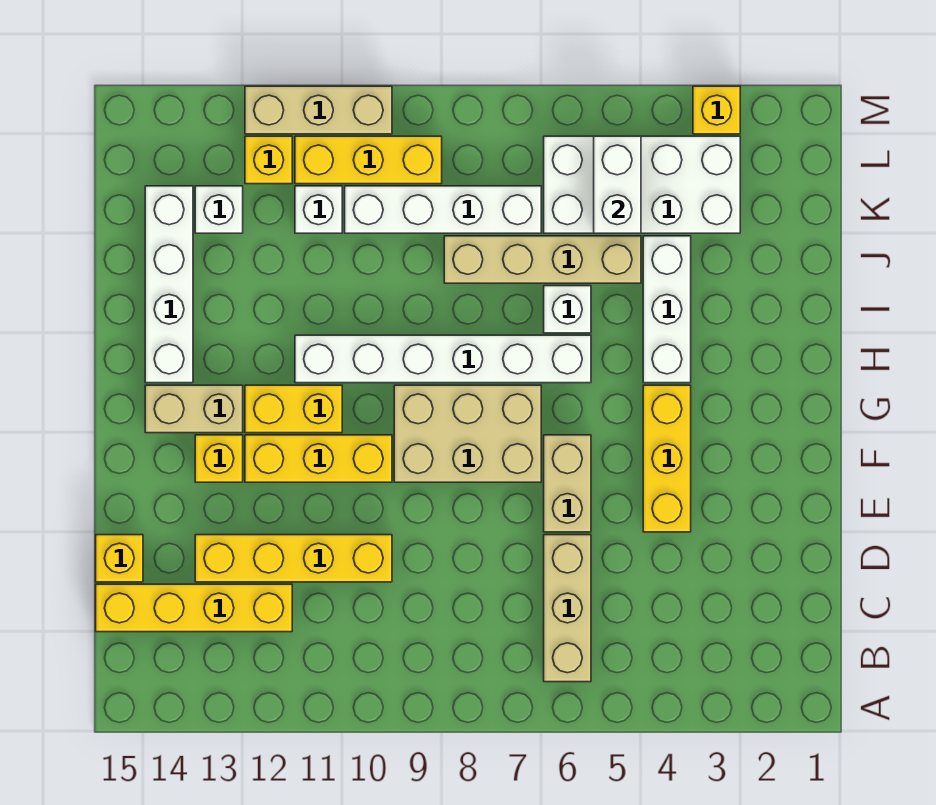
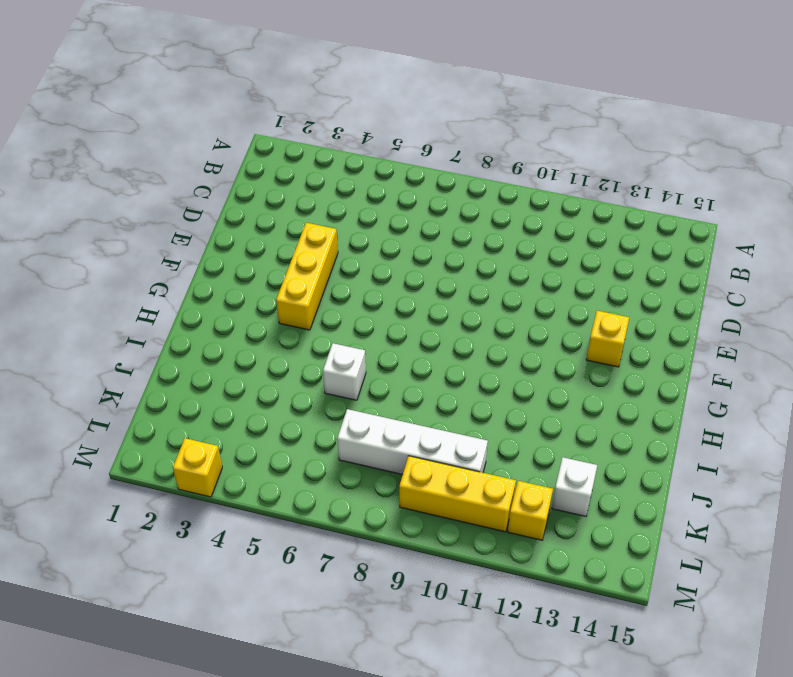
none -> tan 1x3 brick [544,535,591,682]
none -> yellow 1x4 brick [96,584,292,632]
none -> yellow 1x4 brick [195,535,392,582]

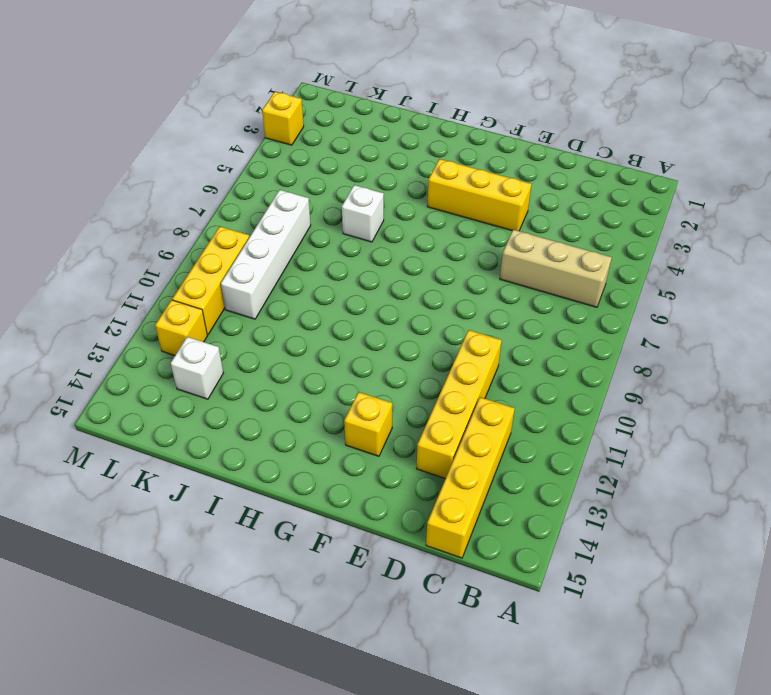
none -> yellow 1x1 brick [96,535,143,582]
none -> tan 1x2 brick [544,435,591,532]
none -> tan 2x3 brick [394,385,541,482]

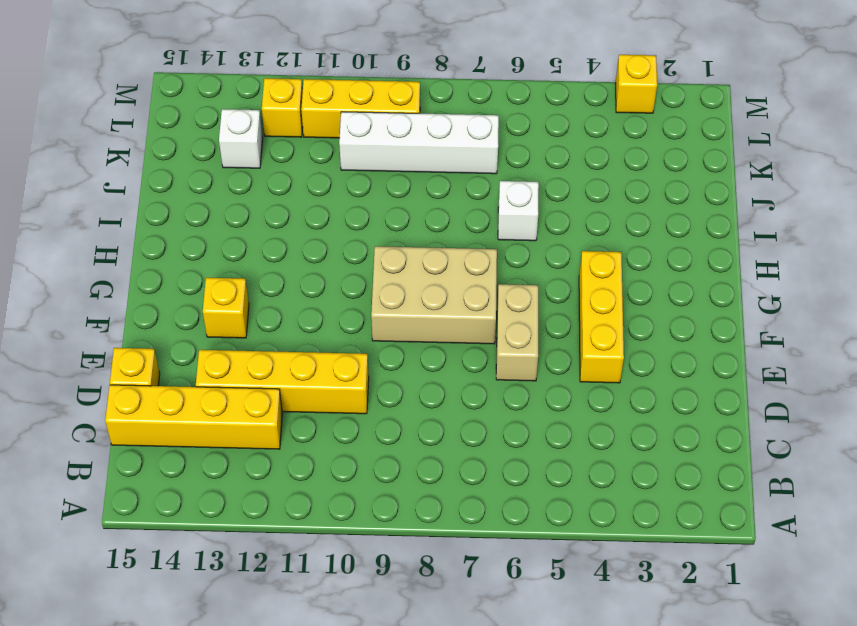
none -> tan 1x3 brick [544,535,591,682]
none -> yellow 1x3 brick [245,435,392,482]
none -> yellow 1x2 brick [245,385,342,433]

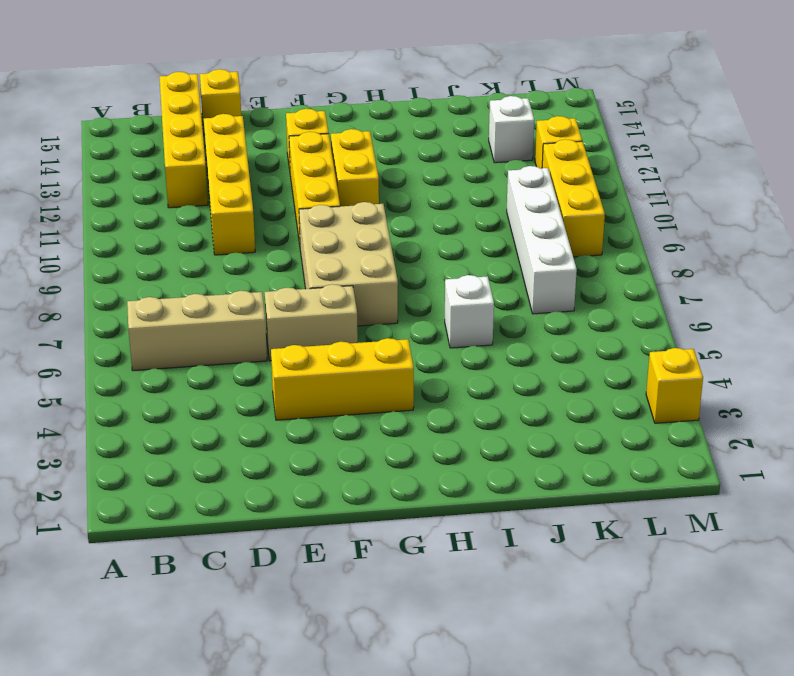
none -> tan 1x2 brick [145,385,243,433]
none -> white 1x3 brick [643,236,691,383]
none -> white 1x6 brick [295,335,591,383]

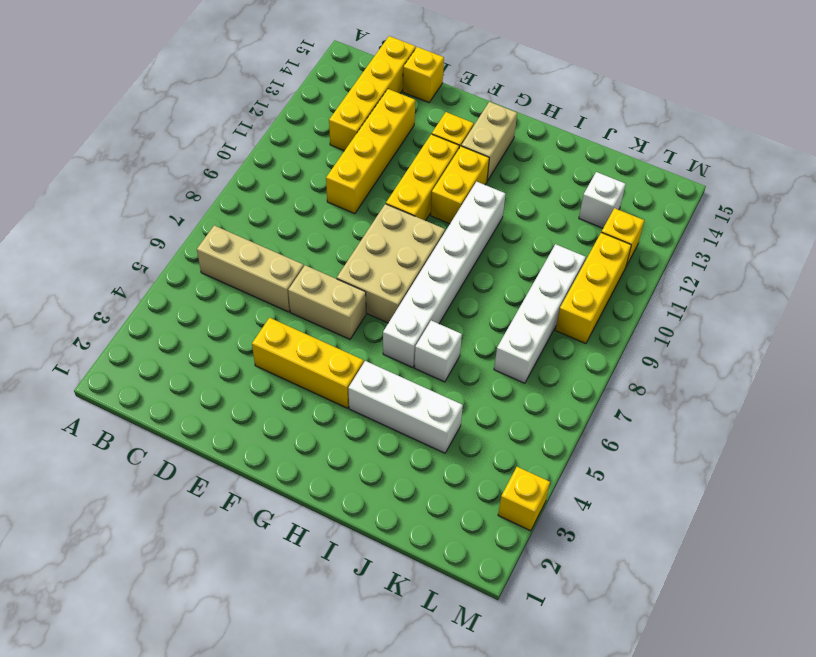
none -> white 1x4 brick [145,186,193,383]
none -> tan 1x4 brick [444,236,641,283]
none -> white 2x4 brick [544,136,740,233]

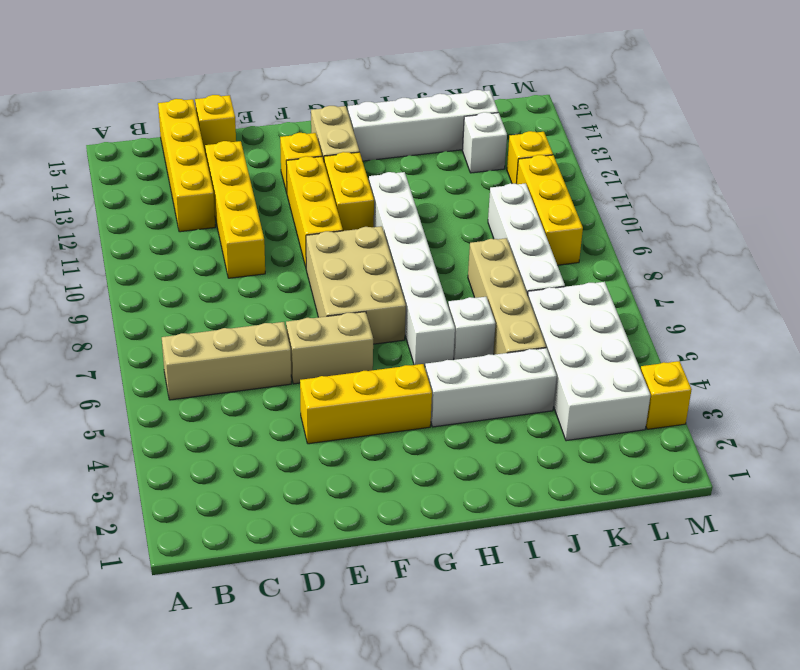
none -> white 1x1 brick [295,186,342,233]
none -> tan 1x3 brick [245,86,392,134]
none -> white 1x2 brick [594,136,641,233]

